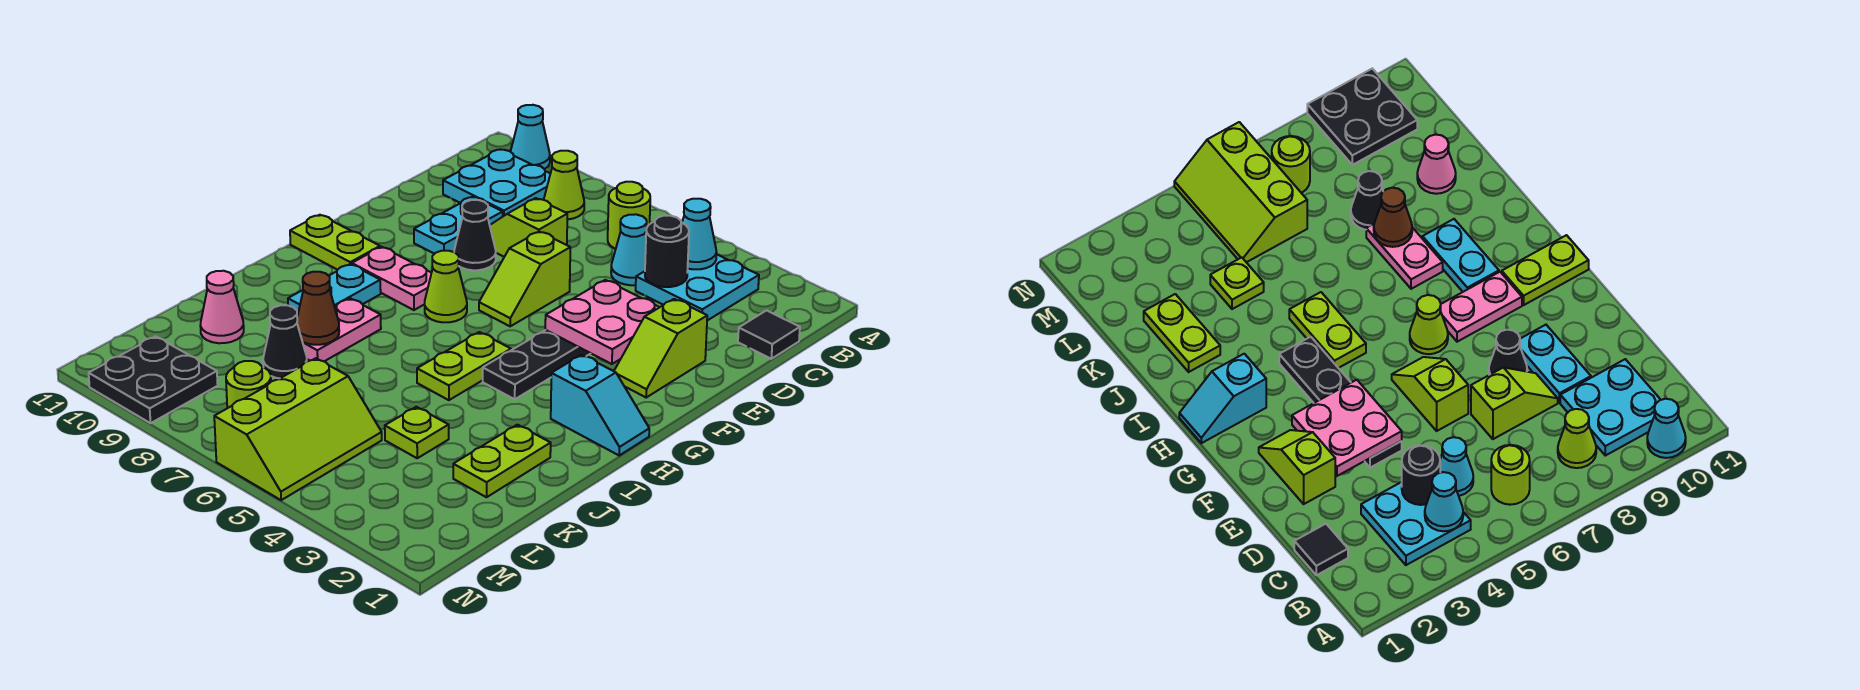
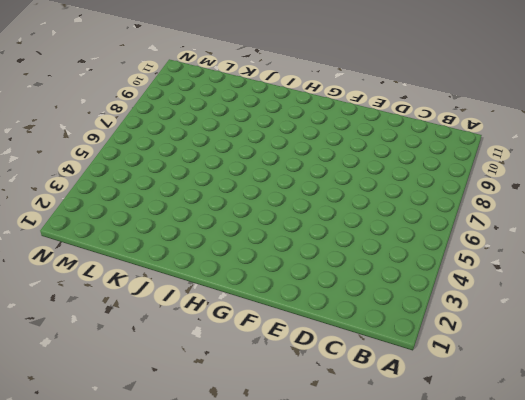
none -> cyan 1x1 cone [511,105,550,169]
none -> cyan 2x2 plate [636,254,759,321]
none -> lime 1x1 round brick [608,182,650,249]
none -> lime 1x1 cone [544,151,584,219]

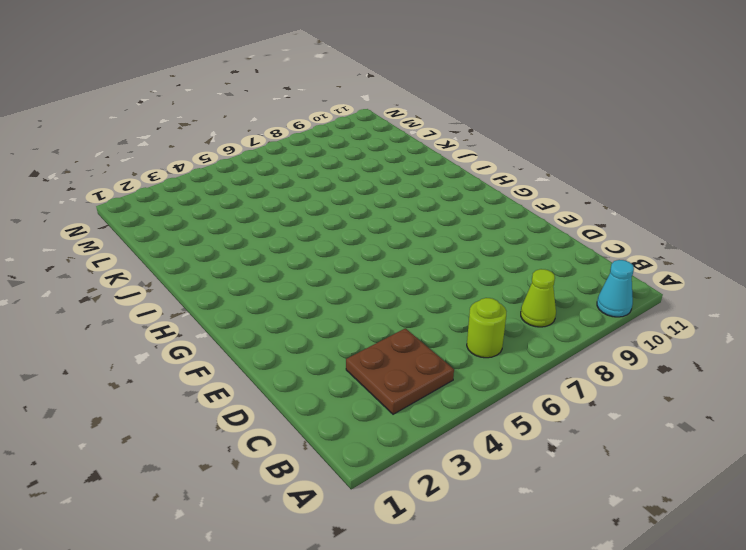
brown 2x2 plate [346,328,454,414] -> cyan 2x2 plate [636,254,759,321]
none -> cyan 2x2 plate [443,149,550,216]
none -> black 1x1 tile [738,310,800,359]
none -> cyan 1x1 cone [611,214,647,285]
none -> lime 1x2 slope [490,198,567,257]

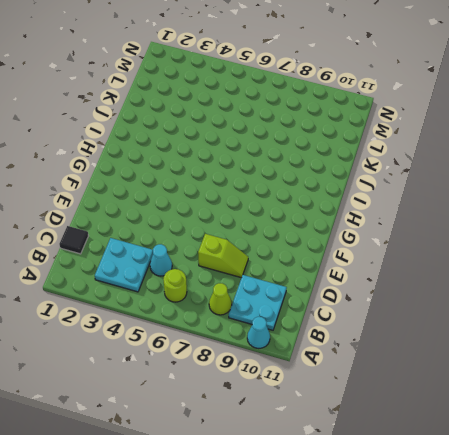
none -> cyan 1x2 plate [414,197,503,254]
none -> lime 1x2 slope [614,299,707,397]
none -> black 1x4 plate [483,330,591,399]
none -> lime 1x2 slope [479,232,570,326]

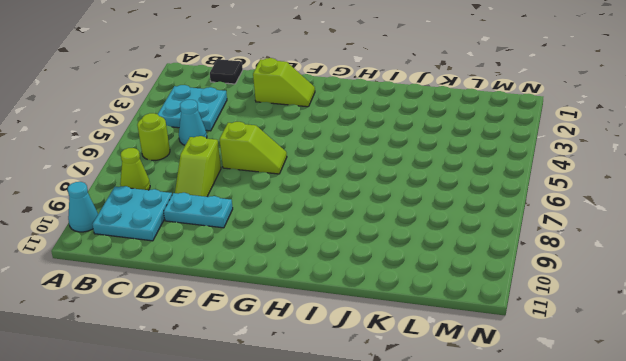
none -> black 1x4 plate [483,330,591,399]
none -> black 1x1 cone [454,200,496,270]
none -> lime 1x1 cone [425,251,467,322]
none -> pink 1x2 plate [352,247,431,310]

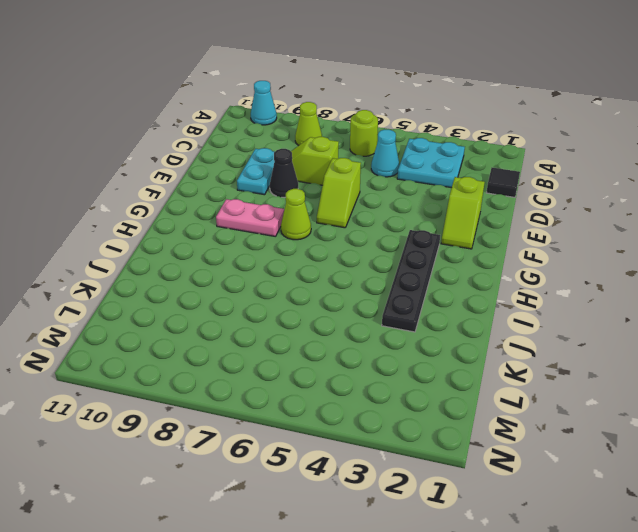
black 1x4 plate [382,230,440,332] -> black 1x4 plate moved to [483,330,591,399]
none -> cyan 2x2 plate [443,149,550,216]
none -> lime 1x2 plate [290,215,380,270]
none -> cyan 1x2 slope [551,355,649,455]
none -> lime 1x2 plate [417,332,511,400]

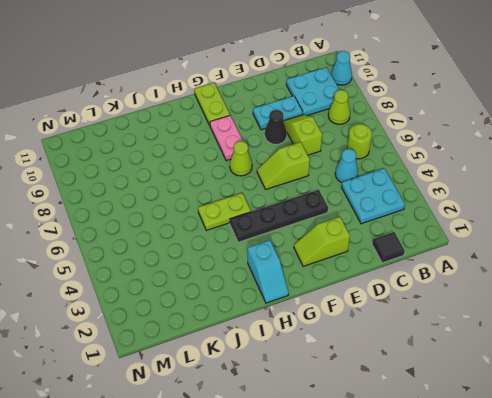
none -> cyan 1x2 plate [288,264,381,317]
none -> pink 1x2 plate [303,298,381,361]
none -> lime 1x2 plate [453,425,551,497]
none -> lime 1x1 plate [385,407,449,458]

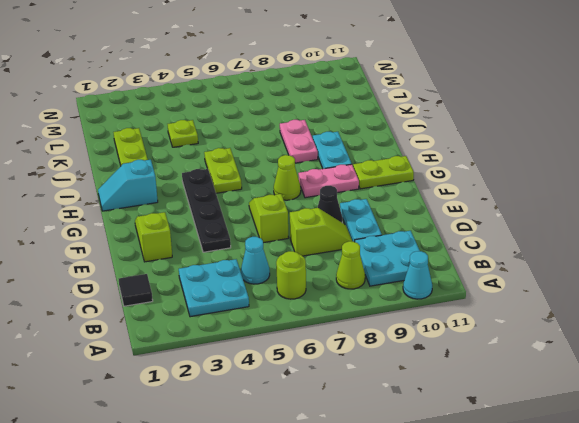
none -> black 1x1 cone [263,305,307,378]
none -> pink 1x1 cone [200,271,244,343]
none -> lime 2x3 slope [214,358,382,500]
none -> lime 1x1 round brick [226,361,271,408]

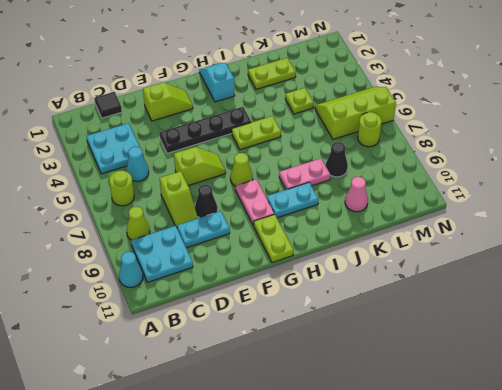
none -> black 2x2 plate [89,336,218,423]
none -> cyan 1x1 cone [682,199,717,269]
none -> black 1x1 round brick [645,216,689,287]
none -> pink 2x2 plate [545,280,660,364]

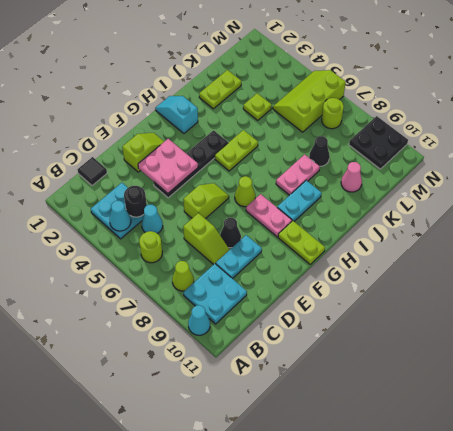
none -> brown 1x1 cone [297,272,339,345]

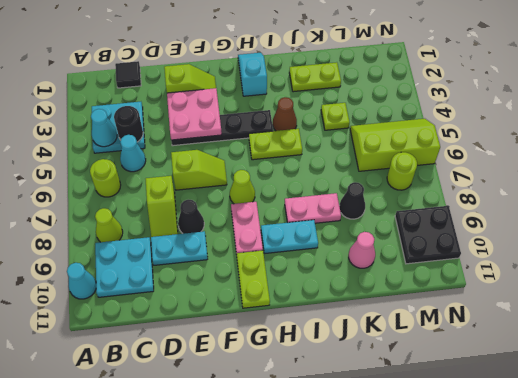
brown 1x1 cone [273,97,297,131] -> brown 1x1 cone moved to [297,272,339,345]

